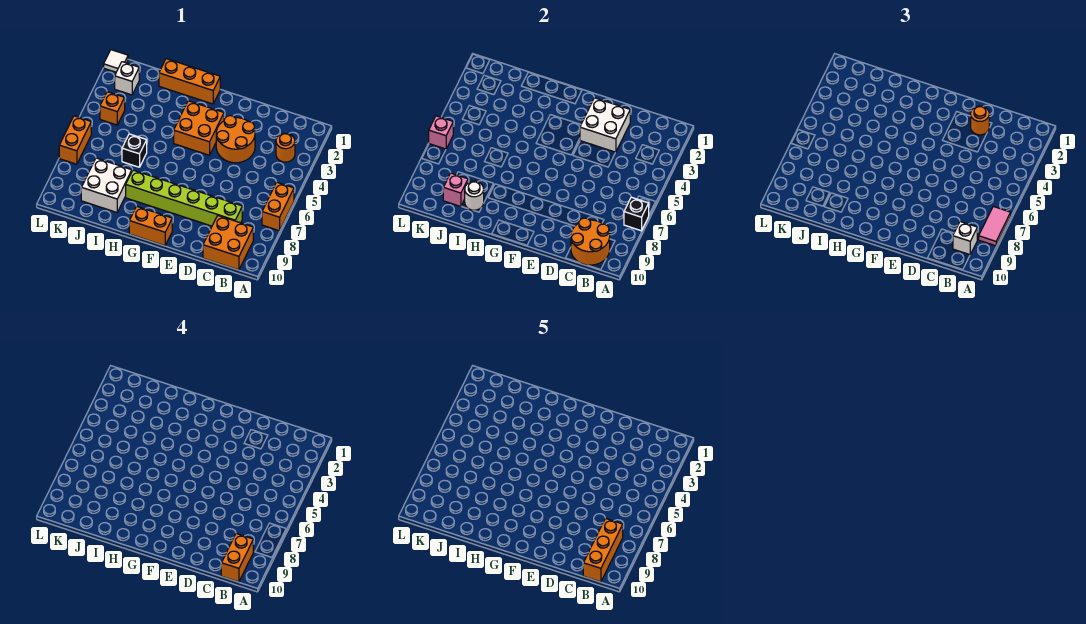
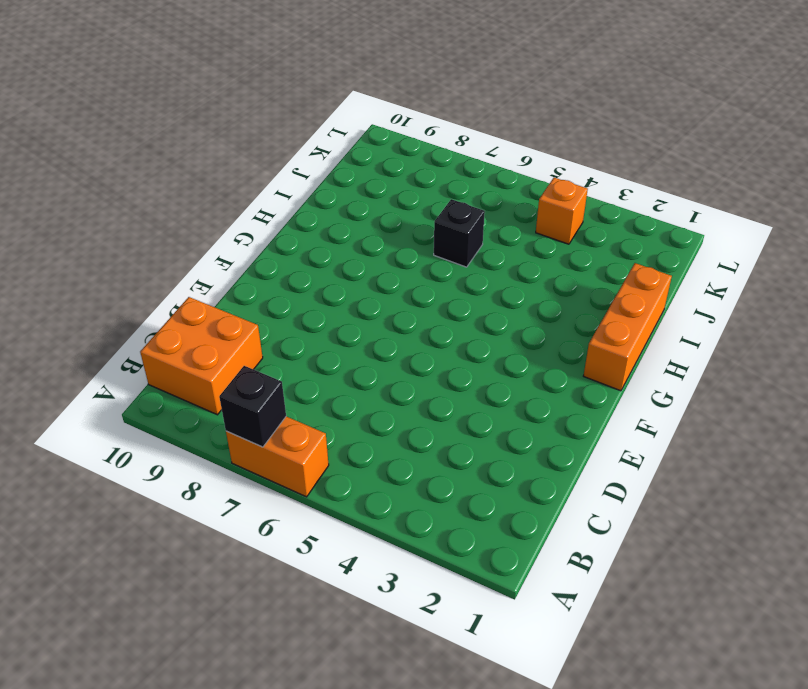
none -> orange 1x1 round brick [276,133,295,162]
none -> lime 1x6 brick [126,170,242,226]
none -> orange 2x2 round brick [216,116,255,163]

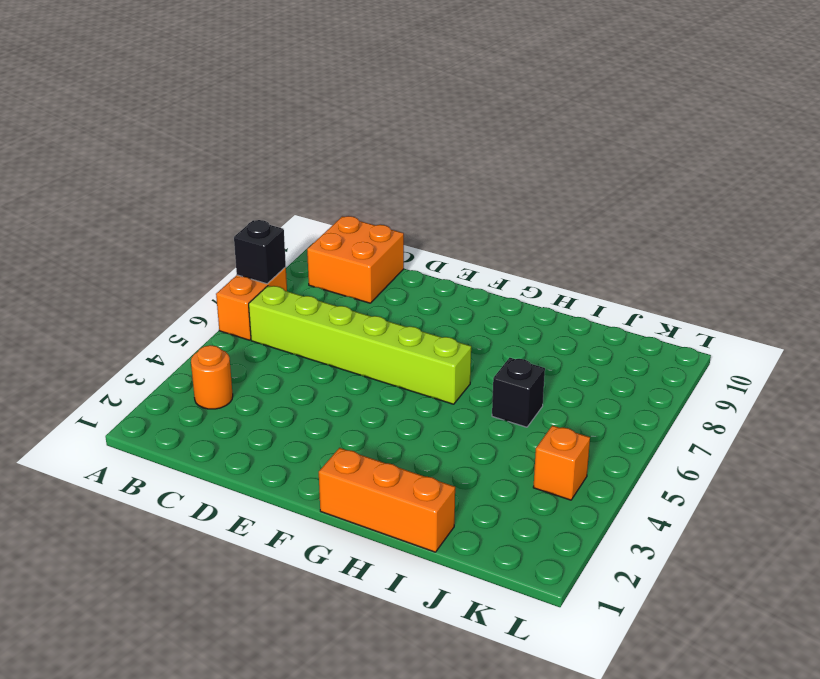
lime 1x6 brick [249,286,471,404] -> lime 1x6 brick moved to [126,170,242,226]
none -> orange 2x2 round brick [216,116,255,163]
none -> orange 2x2 brick [174,101,224,155]
none -> orange 1x2 brick [129,206,172,246]

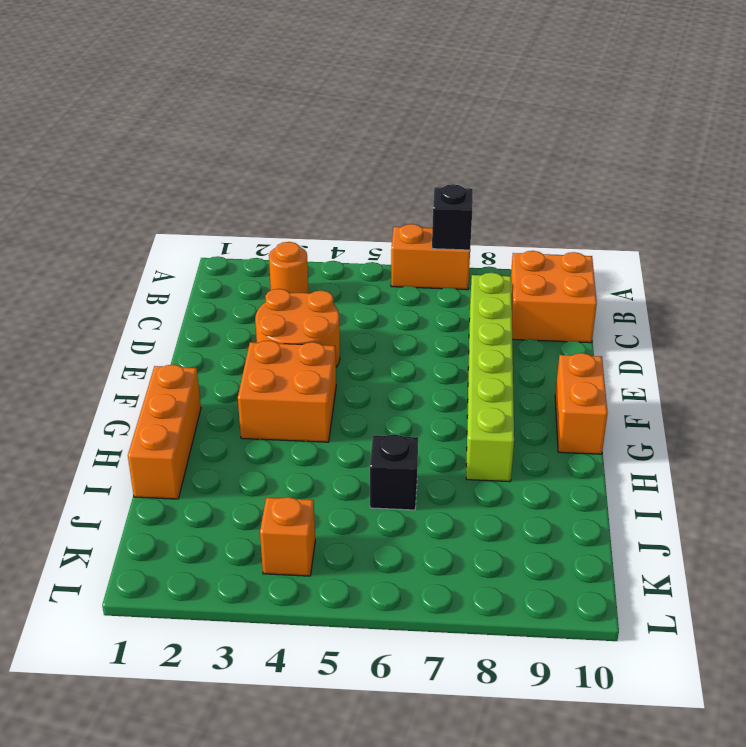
none -> white 2x2 brick [81,158,132,212]
none -> white 1x1 brick [115,62,139,95]
none -> white 1x1 tile [104,50,128,72]

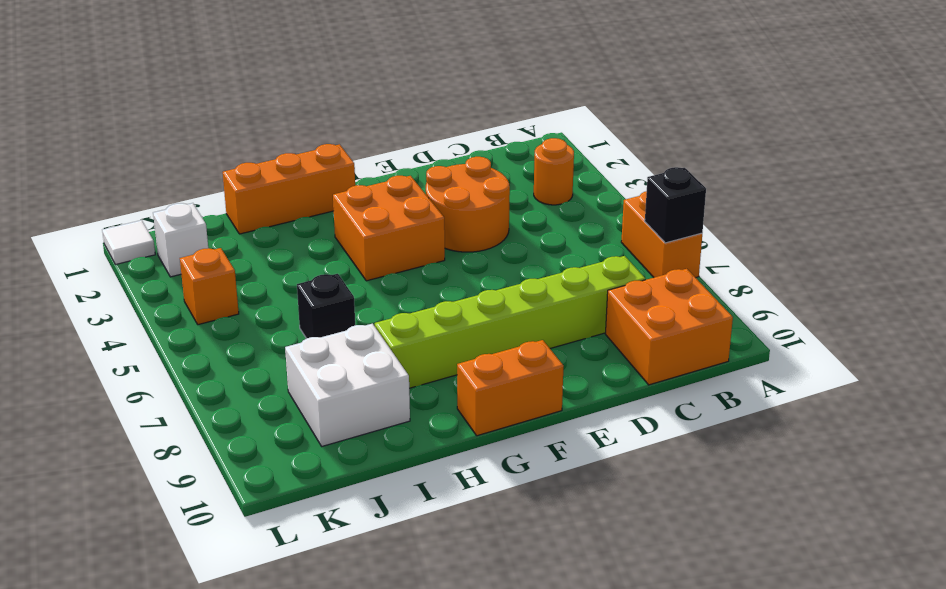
none -> orange 1x2 brick [59,116,91,164]
none -> orange 2x2 round brick [571,218,610,265]
none -> white 2x2 brick [580,98,630,152]

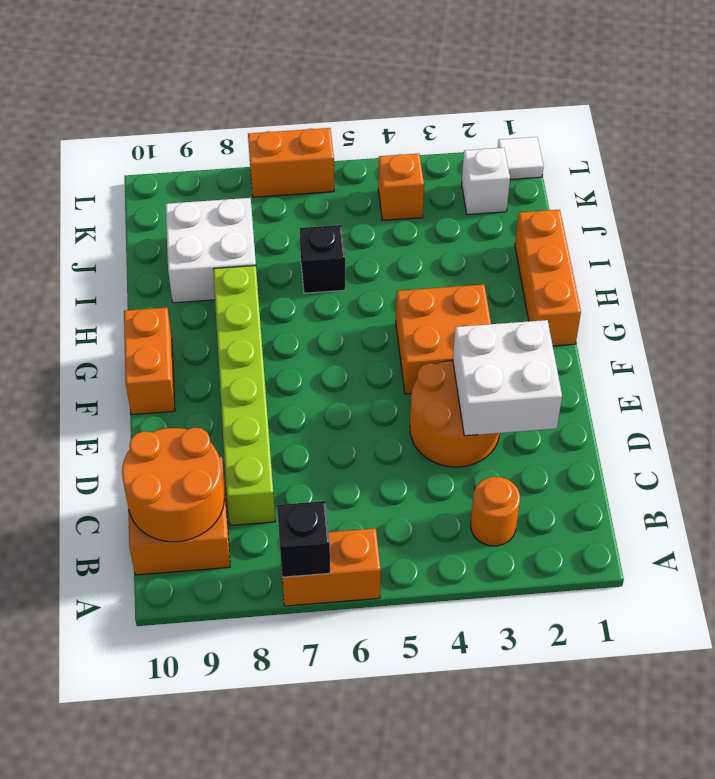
none -> white 1x1 round brick [465,181,484,210]
none -> pink 1x1 brick [443,173,468,207]
none -> pink 1x1 brick [429,116,453,149]

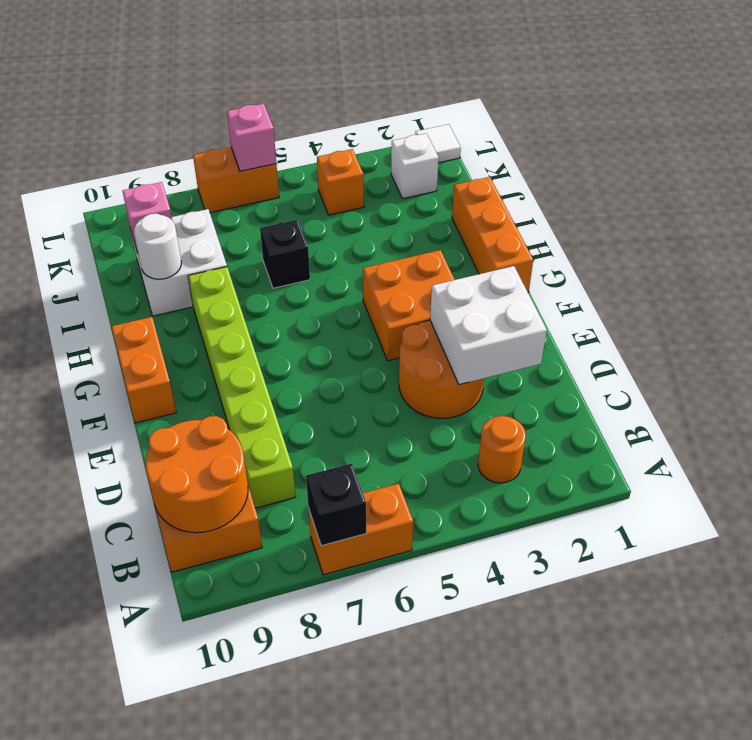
none -> pink 1x2 tile [979,206,1011,246]
none -> white 1x1 brick [953,222,977,255]
none -> orange 1x1 round brick [971,106,989,135]

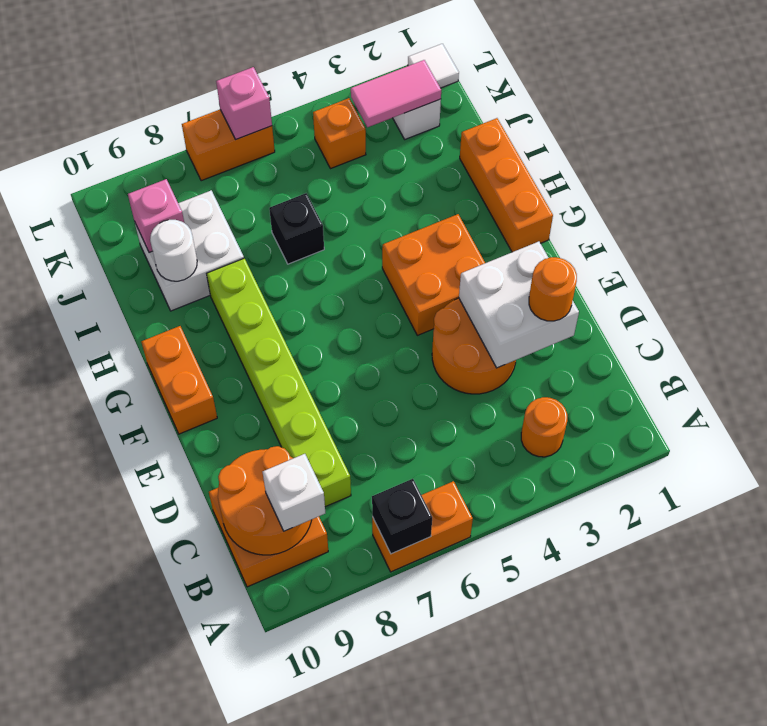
pink 1x2 tile [351,60,441,127] -> pink 1x2 tile moved to [979,206,1011,246]
none -> orange 1x2 brick [221,534,253,582]
none -> orange 1x3 brick [583,518,623,582]

